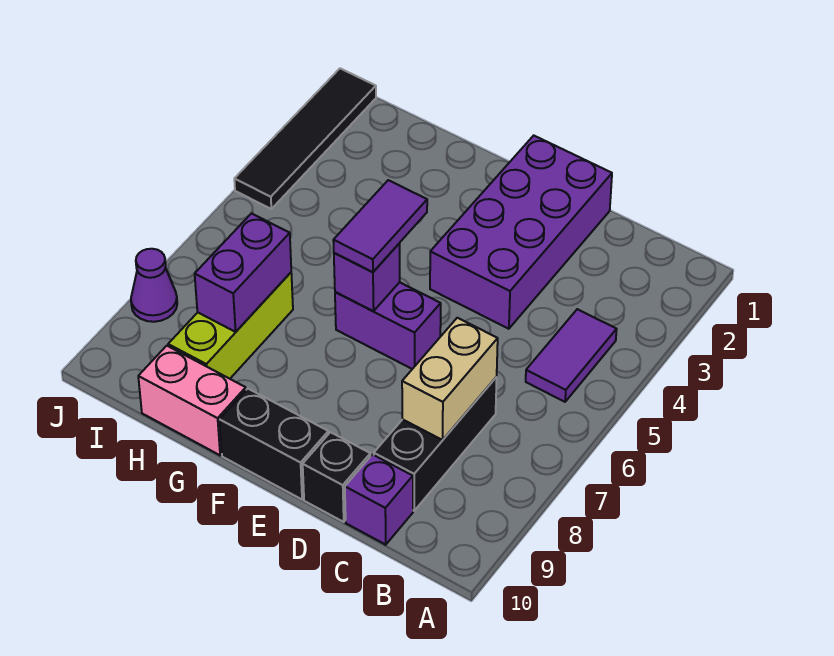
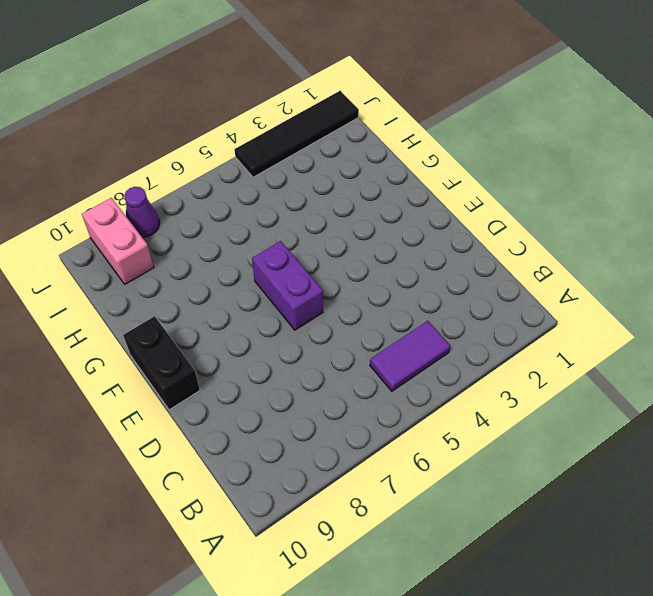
pink 1x2 brick [82,198,154,284] -> pink 1x2 brick moved to [138,346,246,455]
none -> black 1x3 brick [374,377,497,511]
none -> purple 1x1 brick [345,455,413,545]
none -> purple 2x4 brick [430,136,612,329]

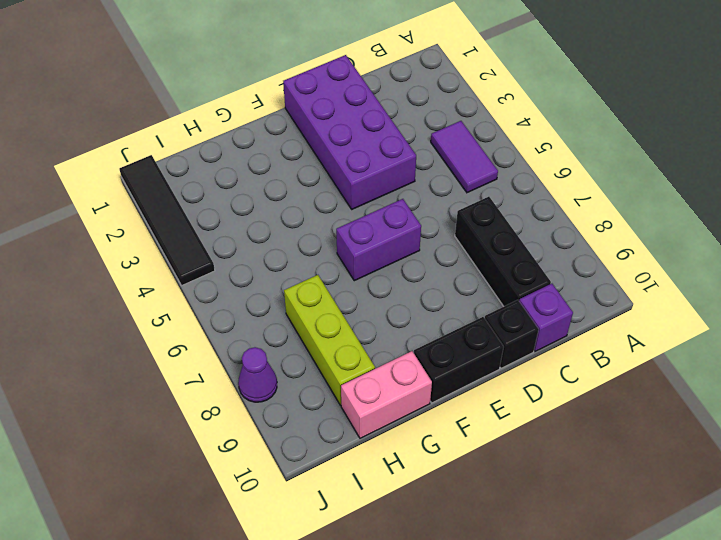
none -> tan 1x2 brick [402,318,498,440]
none -> purple 1x1 brick [334,243,400,311]
none -> purple 1x2 brick [195,214,291,332]

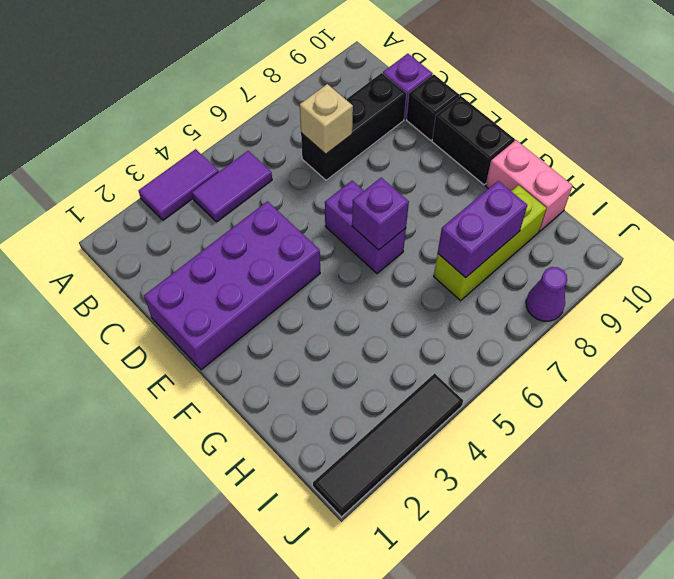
purple 1x2 tile [138,149,219,220] -> purple 1x2 tile moved to [333,180,427,272]
tan 1x1 brick [300,84,353,154] -> tan 1x2 brick [402,318,498,440]

